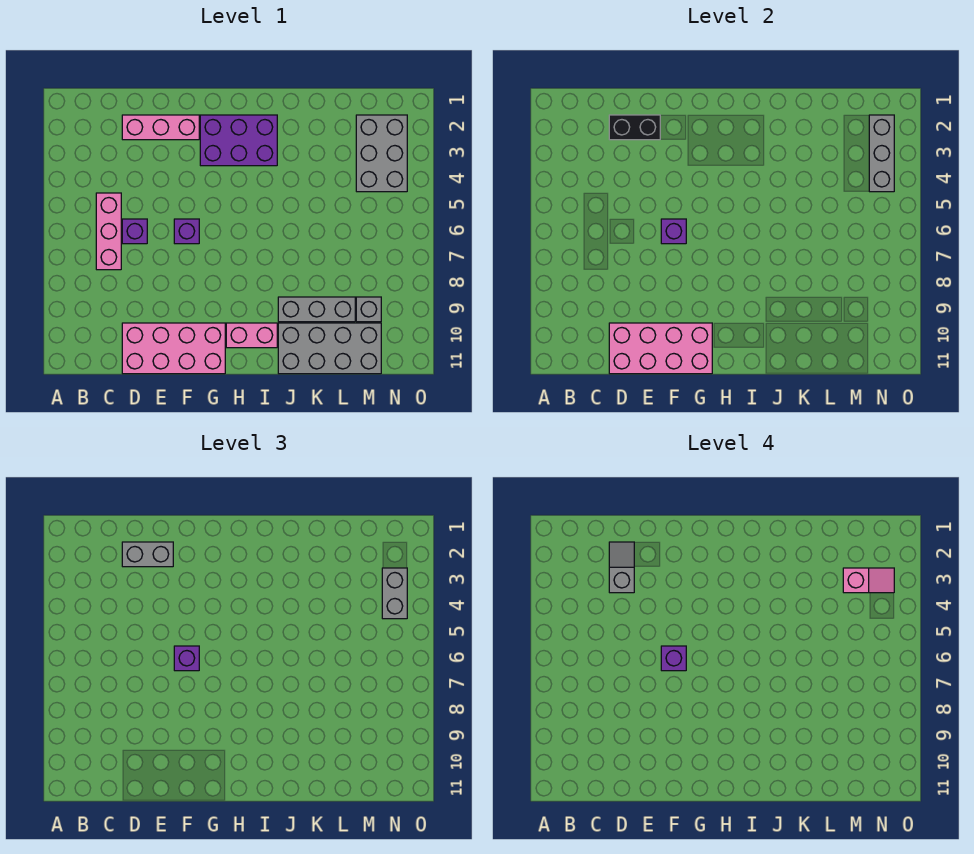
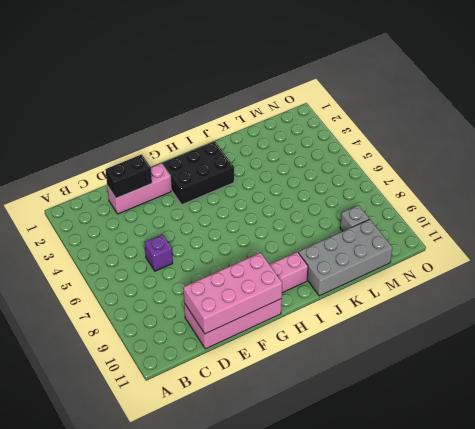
black 2x3 brick [162,141,234,205] -> purple 2x3 brick [200,115,277,166]
none -> pink 1x3 brick [96,193,121,270]
none -> purple 1x1 brick [174,219,199,244]
none -> grey 1x3 brick [278,297,355,322]

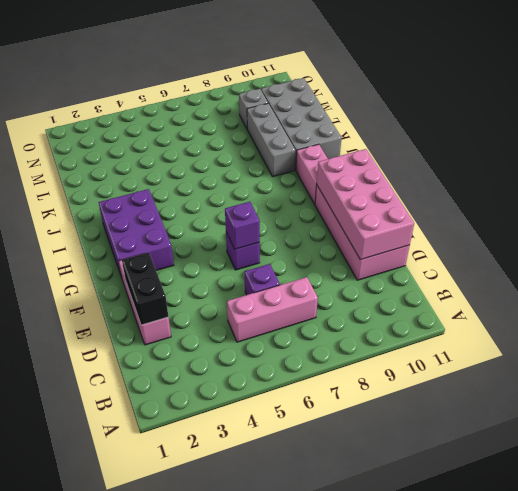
none -> grey 2x3 brick [356,115,407,192]
none -> grey 1x3 brick [869,115,894,192]
none -> grey 1x2 brick [122,542,173,567]

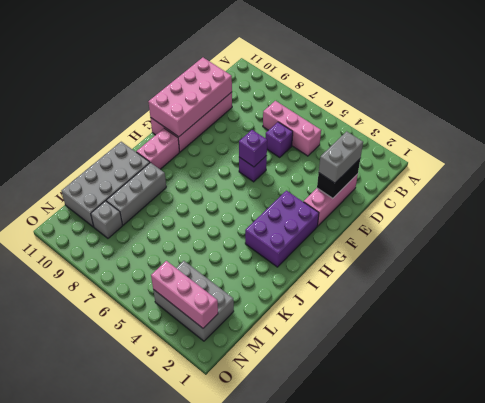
pink 1x3 brick [151,261,218,328] -> grey 1x3 brick [869,115,894,192]
none -> purple 1x1 brick [174,646,199,671]
none -> grey 1x2 brick [382,568,407,619]
none -> grey 1x2 slope [609,542,634,593]

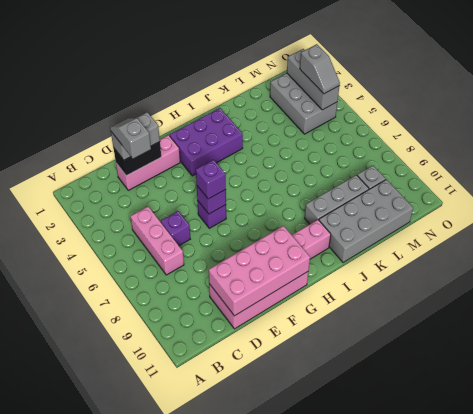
grey 1x2 slope [300,44,340,94] -> grey 1x2 brick [382,568,407,619]
none -> purple 1x1 brick [661,646,686,671]
none -> pink 1x2 slope [843,568,894,593]

